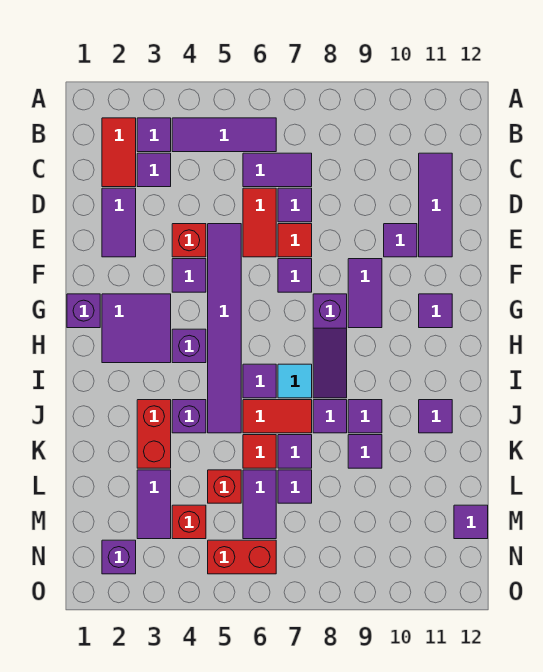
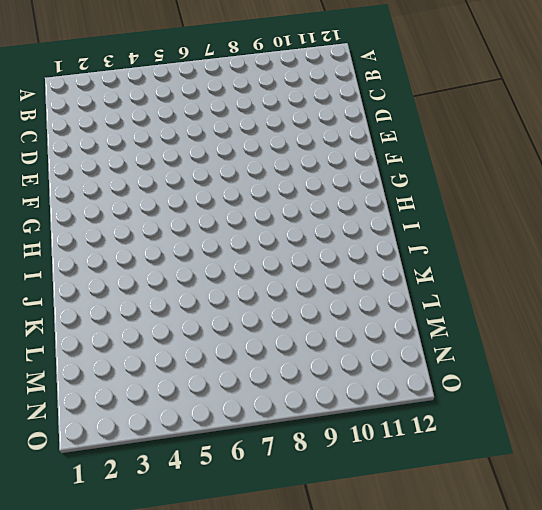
none -> red 1x2 tile [102,118,136,187]
none -> purple 1x1 tile [137,118,171,152]
none -> purple 1x3 tile [172,118,276,152]
none -> purple 1x1 tile [137,153,171,187]

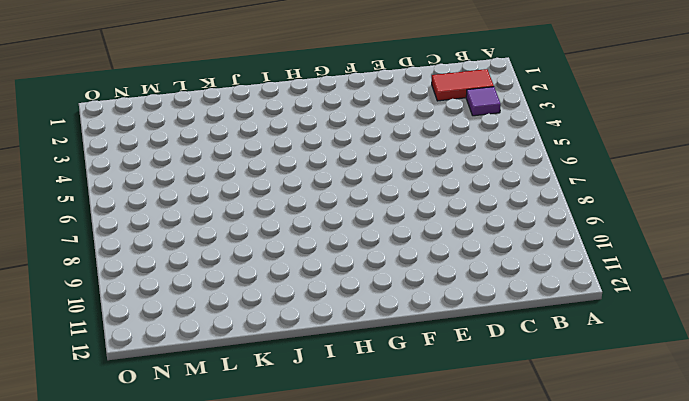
none -> purple 1x3 tile [172,118,276,152]
none -> purple 1x1 tile [137,153,171,187]
none -> purple 1x2 tile [243,153,312,187]
none -> purple 1x3 tile [419,153,452,257]

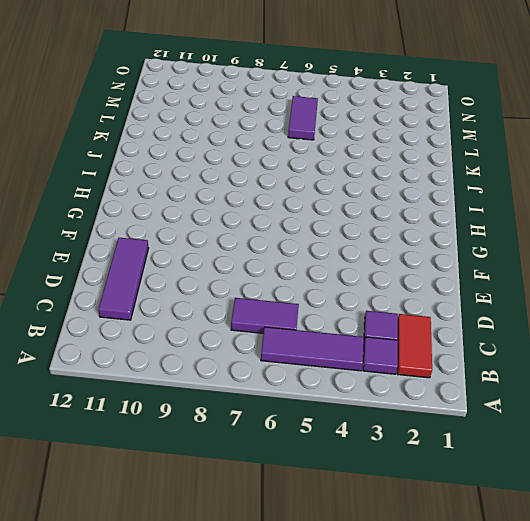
none -> purple 1x2 tile [102,188,136,257]
none -> red 1x2 tile [243,188,276,257]
none -> purple 1x1 tile [278,188,312,222]
none -> red 1x1 brick [172,224,206,257]

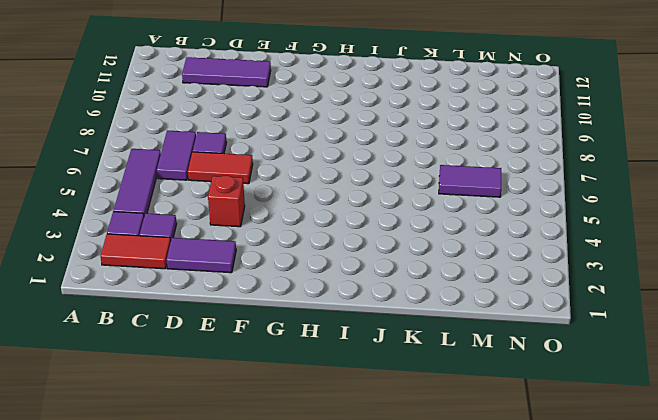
none -> purple 1x6 tile [208,224,241,433]
none -> red 1x1 tile [278,224,312,257]
none -> purple 1x1 tile [384,224,417,257]
none -> purple 1x1 tile [172,259,206,292]

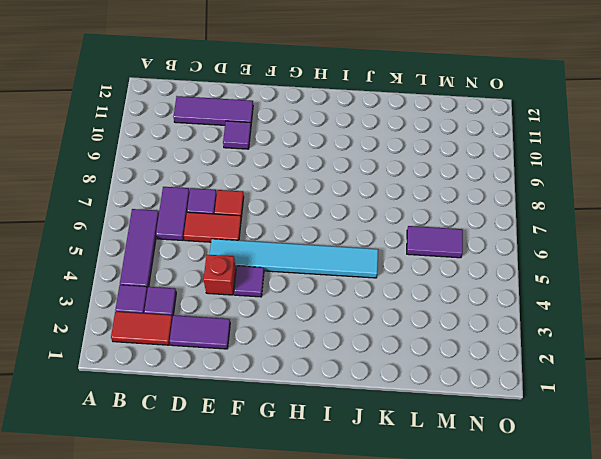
cyan 1x6 tile [210,239,378,278] -> purple 1x6 tile [208,224,241,433]
none -> purple 1x1 tile [278,259,312,292]
none -> purple 1x2 tile [348,259,382,328]
none -> purple 1x1 brick [67,294,100,328]
none -> purple 2x2 tile [102,294,171,363]

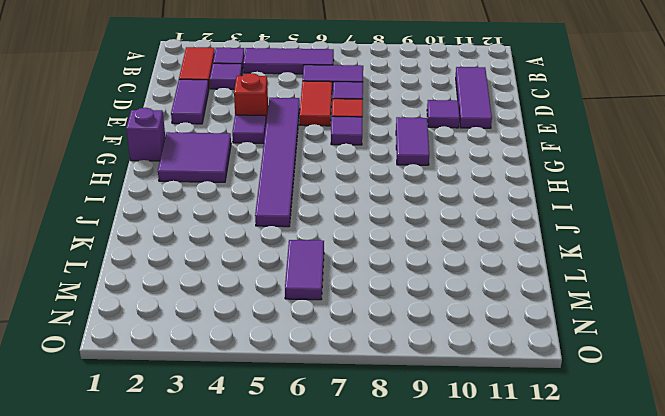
none -> purple 1x3 slope [313,294,347,398]
none -> purple 1x1 tile [419,294,452,328]
none -> purple 1x1 brick [172,329,206,363]
none -> purple 1x1 tile [243,364,276,398]

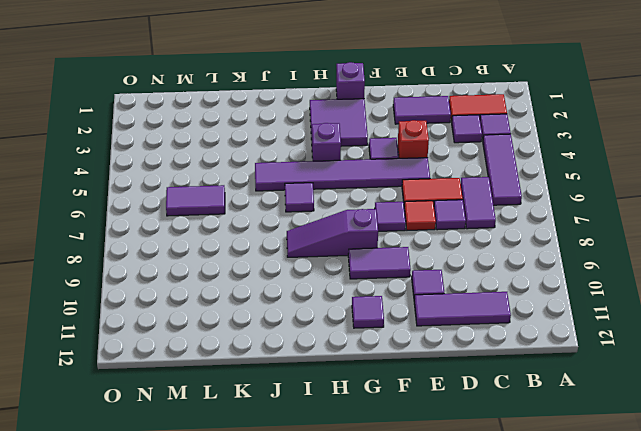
none -> cyan 1x1 tile [278,364,312,398]
none -> red 1x2 brick [137,400,171,468]
none -> purple 1x1 brick [172,400,206,433]
none -> red 1x2 tile [243,400,312,433]

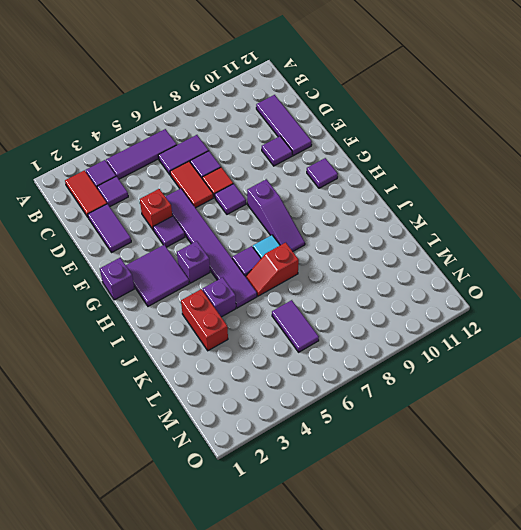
red 1x2 slope [245,243,299,296] -> red 1x2 tile [243,400,312,433]
none -> purple 1x2 tile [348,259,382,328]
none -> purple 1x1 tile [313,400,347,433]
none -> purple 1x1 tile [348,400,382,433]
none -> purple 1x1 tile [419,400,452,433]

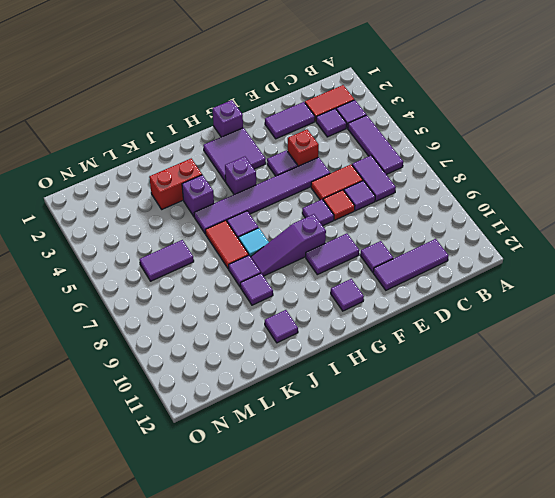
none -> red 1x1 tile [243,435,276,468]
none -> purple 1x1 tile [278,435,312,468]
none -> purple 1x1 tile [348,435,382,468]
none -> purple 1x2 tile [137,470,171,539]

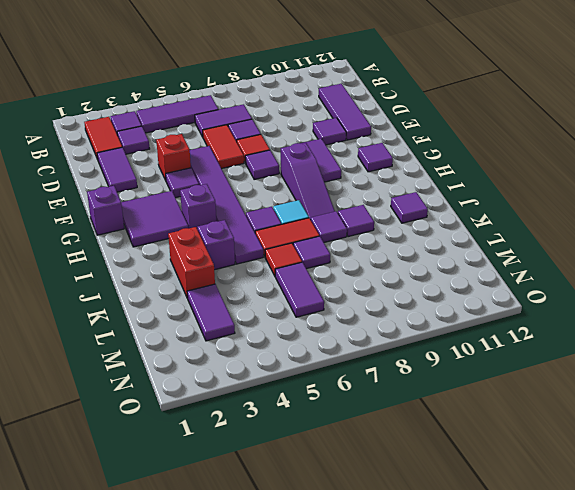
none -> purple 1x1 tile [348,435,382,468]
none -> red 1x1 brick [208,470,241,503]
none -> purple 1x1 tile [278,470,312,503]
none -> red 1x1 brick [172,505,206,539]

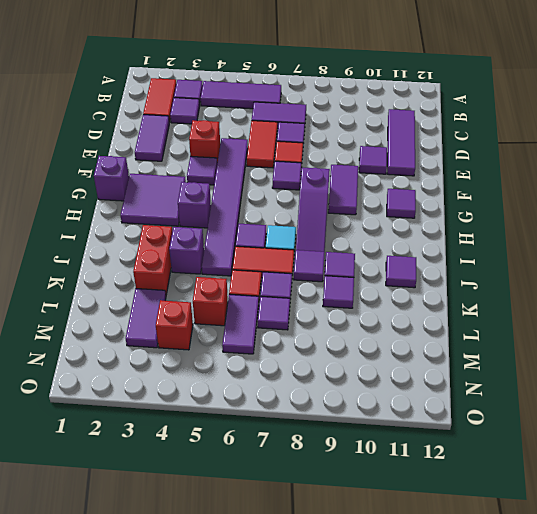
none -> purple 1x1 tile [454,505,488,539]
none -> purple 1x1 brick [102,540,136,574]
none -> red 1x2 brick [208,540,276,574]

